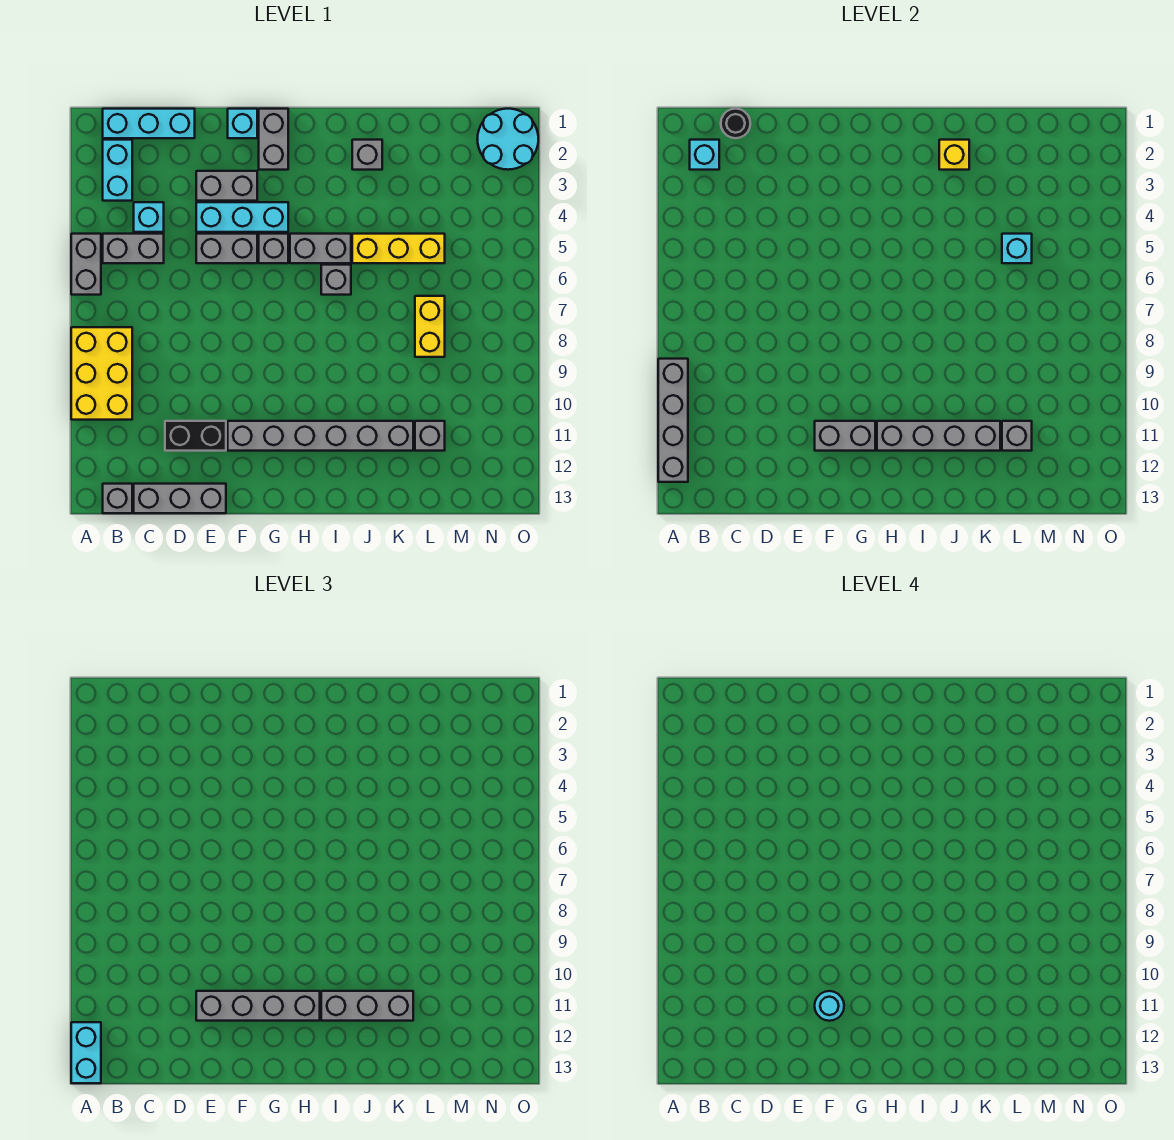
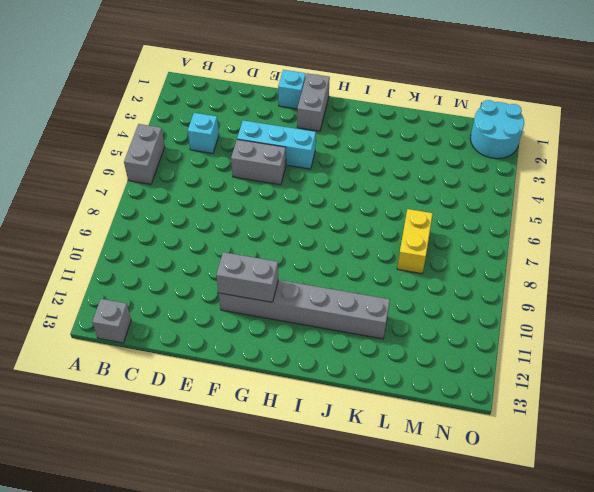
none -> yellow 2x3 brick [71,327,132,420]
none -> cyan 1x3 brick [103,109,195,138]
none -> cyan 1x2 brick [103,140,132,201]
none -> grey 1x2 brick [103,234,164,263]

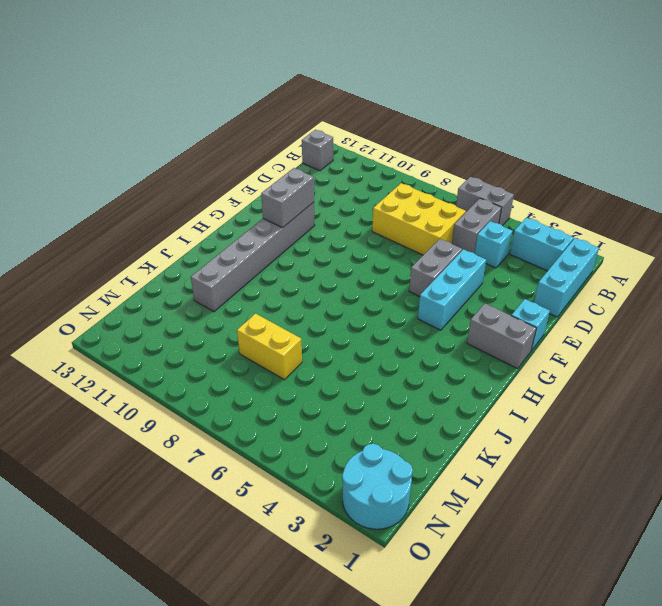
yellow 2x3 brick [372,183,466,255] -> yellow 2x3 brick moved to [71,327,132,420]
none -> grey 1x3 brick [134,484,226,513]
none -> black 1x2 brick [165,421,226,451]
none -> grey 1x2 brick [196,171,257,201]
none -> grey 1x1 brick [259,234,288,263]

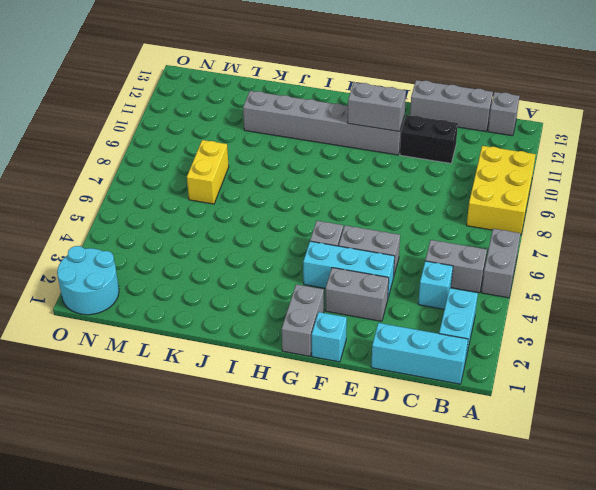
none -> grey 1x2 brick [290,234,351,263]
none -> grey 1x1 brick [321,265,351,295]
none -> grey 1x1 brick [352,140,382,170]
none -> yellow 1x3 brick [352,234,445,263]

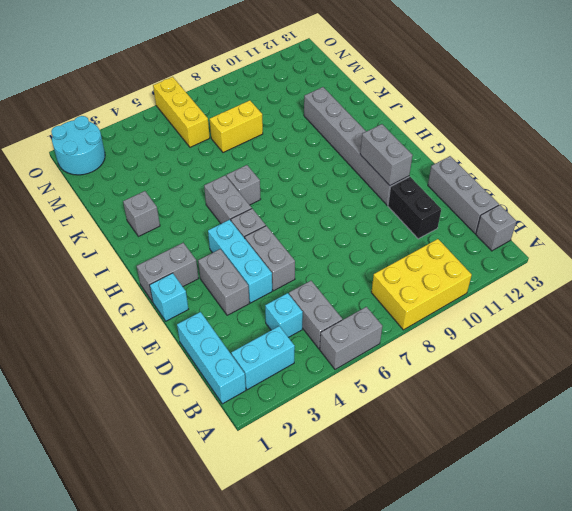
yellow 1x3 brick [153,77,210,147] -> yellow 1x3 brick moved to [352,234,445,263]
none -> grey 1x1 brick [415,421,445,451]
none -> grey 1x4 brick [658,359,688,482]
none -> cyan 1x1 brick [690,140,719,170]
none -> black 1x1 round brick [721,109,750,138]

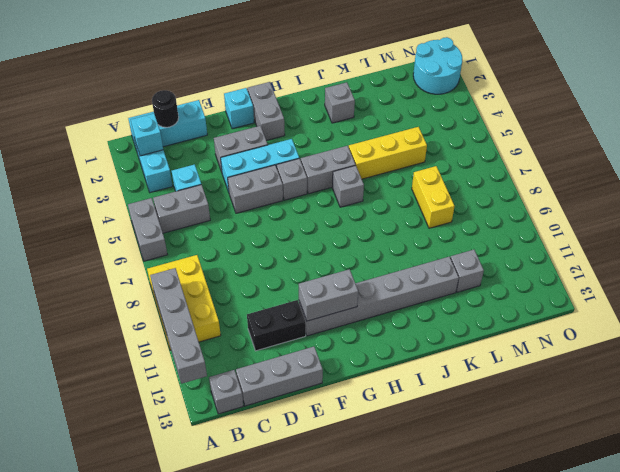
none -> grey 1x4 brick [877,421,1000,451]
none -> yellow 1x1 brick [939,140,969,170]
none -> cyan 1x1 brick [1002,234,1032,263]
none -> grey 1x1 brick [1002,421,1032,451]

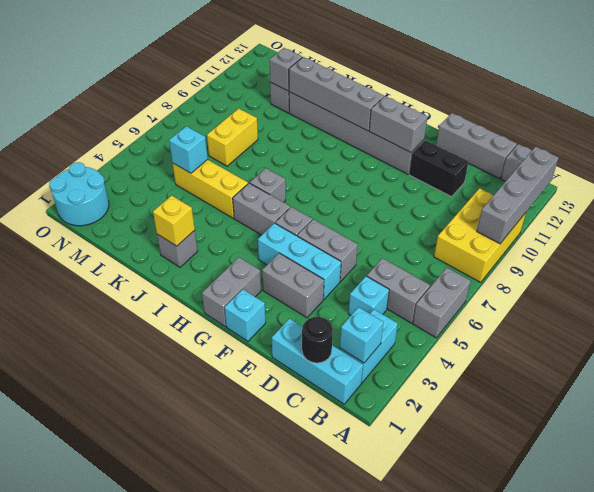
none -> cyan 1x2 brick [71,1022,101,1083]
none -> grey 1x4 brick [196,991,320,1021]
none -> grey 1x3 brick [321,991,413,1021]
none -> cyan 1x1 round brick [815,991,844,1021]

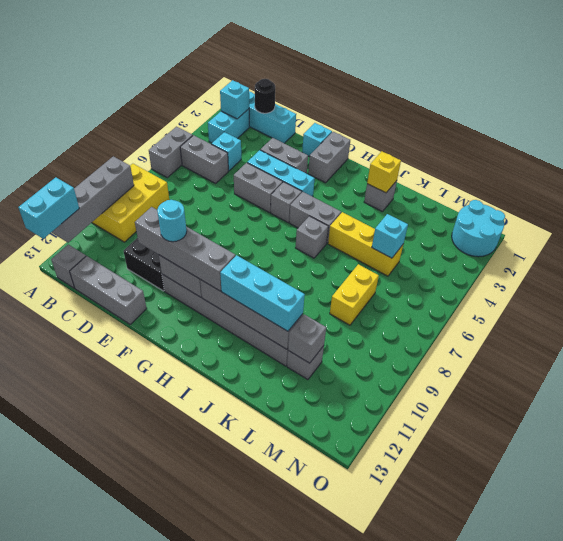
cyan 1x3 brick [220,255,305,331] -> grey 1x3 brick [321,991,413,1021]

